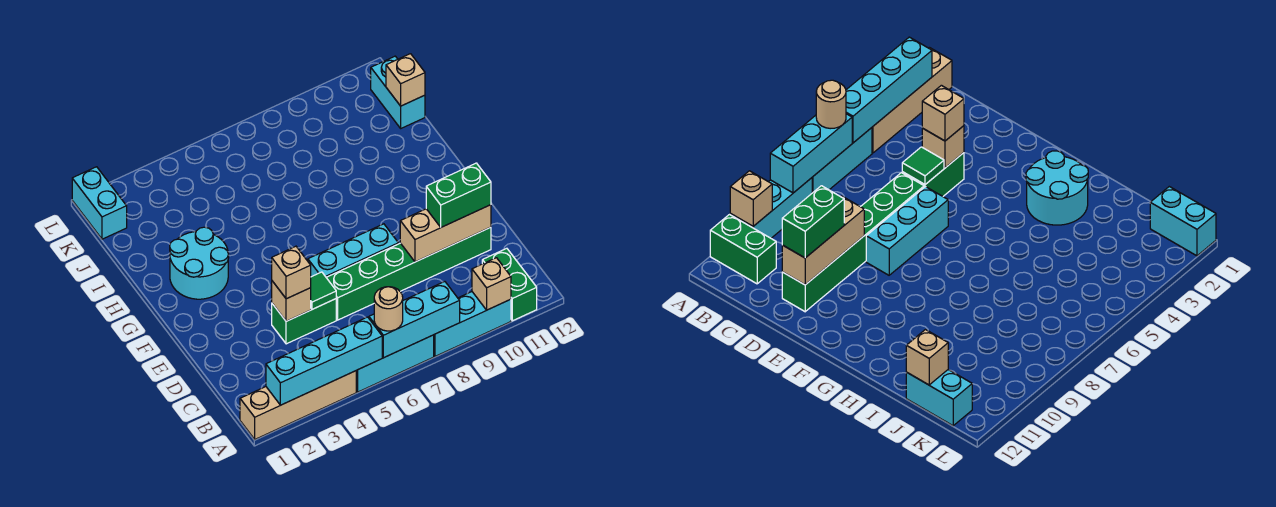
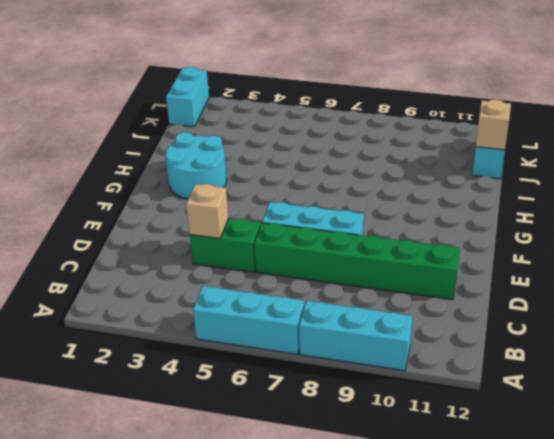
none -> tan 1x4 brick [240,371,356,439]
none -> green 1x2 brick [482,248,537,321]
none -> cyan 1x4 brick [266,317,382,405]

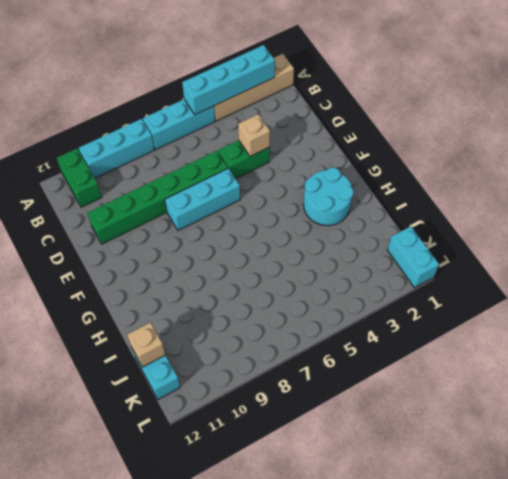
none -> cyan 1x3 brick [369,282,460,358]
none -> tan 1x1 brick [472,258,511,310]
none -> green 1x1 tile [311,272,336,309]

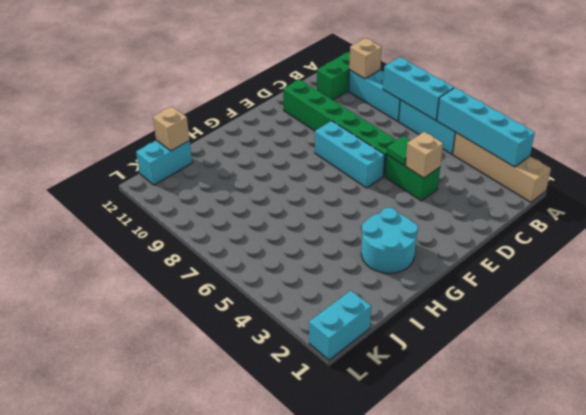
none -> tan 1x3 brick [400,205,491,262]
none -> tan 1x1 round brick [374,287,403,331]
none -> tan 1x1 brick [272,246,311,299]

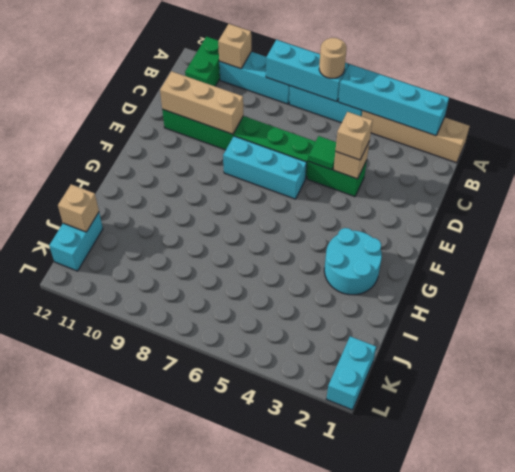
none -> green 1x2 brick [426,163,491,227]

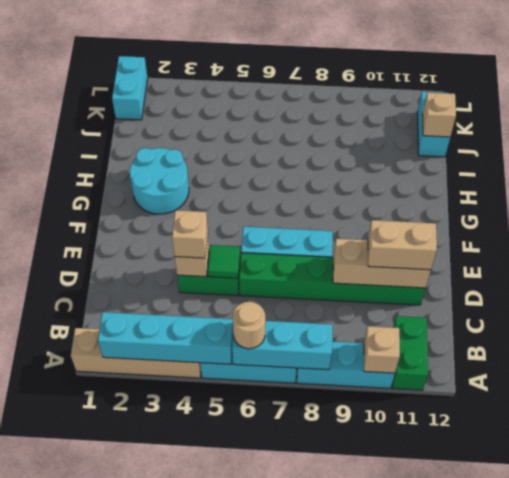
tan 1x2 brick [368,220,437,270] -> green 1x2 brick [426,163,491,227]

